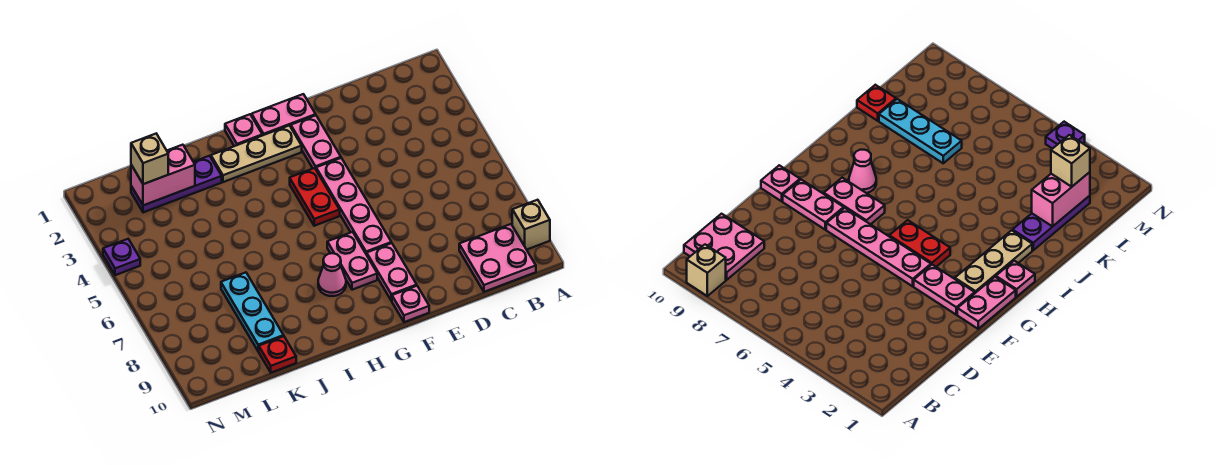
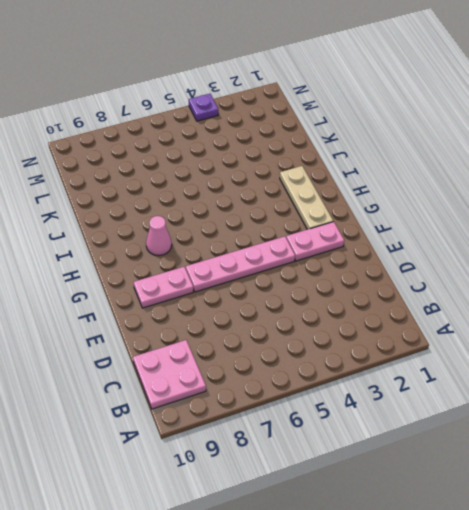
none -> tan 1x1 brick [512,200,550,250]
none -> pink 1x2 plate [252,94,316,135]
none -> pink 1x1 plate [392,286,429,322]

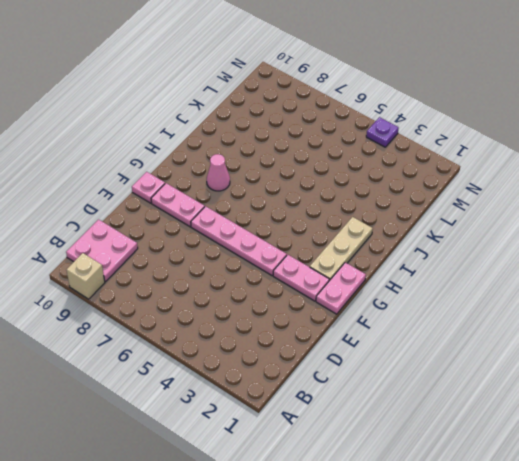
none -> red 1x2 plate [290,168,340,226]
none -> pink 1x2 plate [327,232,377,290]
none -> pink 1x1 plate [225,114,262,146]

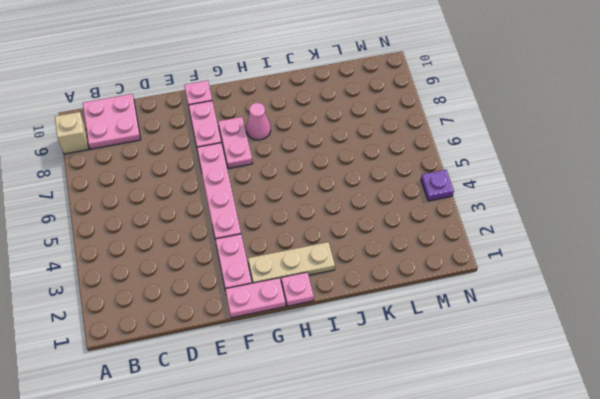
none -> red 1x2 plate [290,168,340,226]
none -> purple 1x3 plate [131,156,222,212]
none -> cyan 1x3 plate [221,272,284,351]

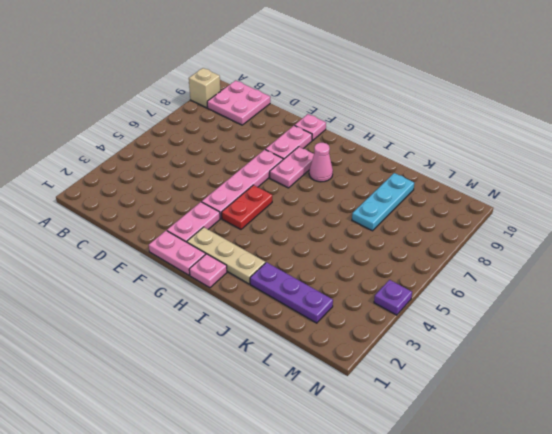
none -> red 1x1 plate [259,336,296,373]
none -> pink 1x2 brick [131,145,195,205]
none -> tan 1x1 brick [131,134,168,184]

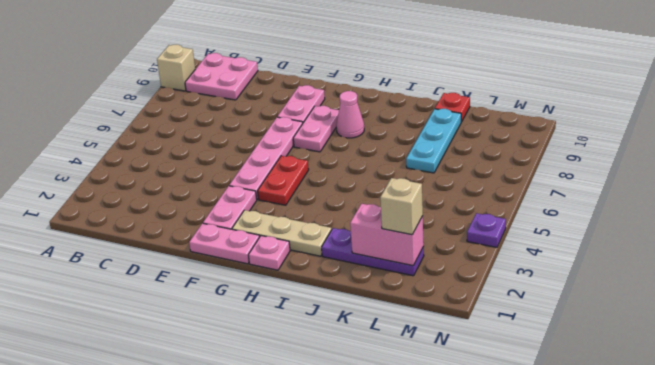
none -> pink 1x1 plate [392,286,429,322]

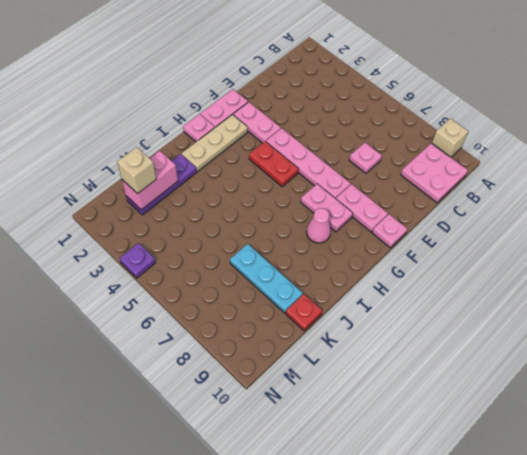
pink 1x1 plate [349,143,382,173] -> none

